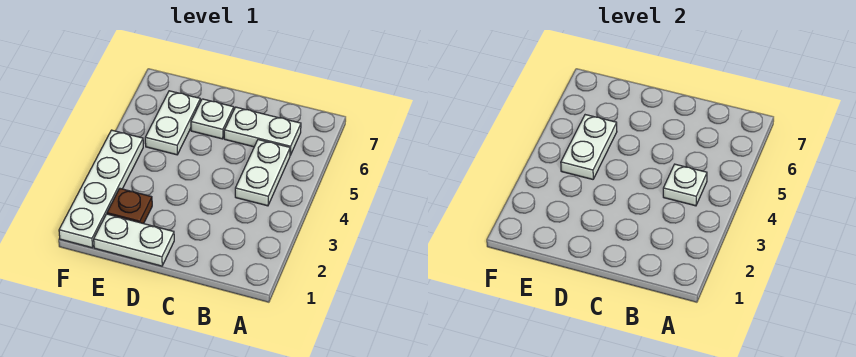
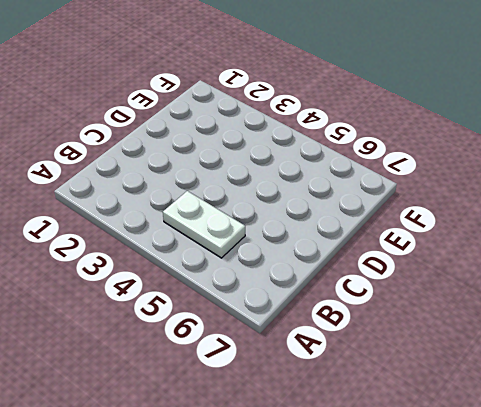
none -> white 1x2 plate [224,107,301,155]
none -> white 1x2 plate [94,214,174,266]

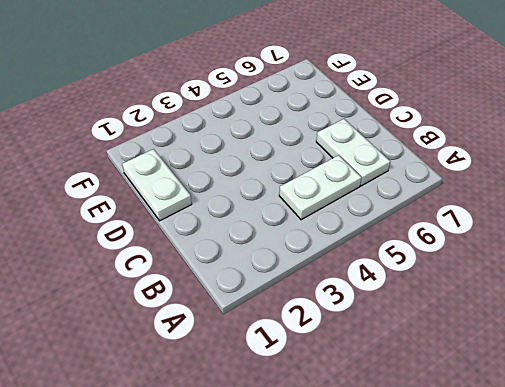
none -> white 1x1 plate [191,99,234,139]
none -> brown 1x1 plate [107,188,152,224]

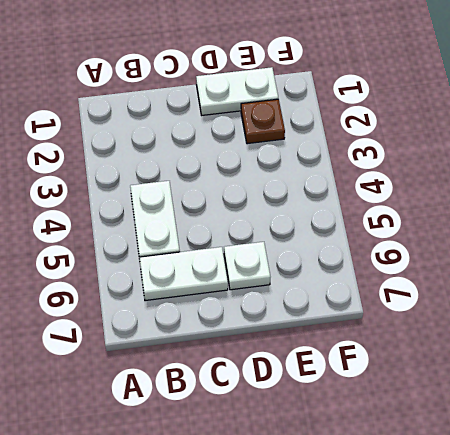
none -> white 1x2 plate [145,91,200,155]
none -> white 1x4 plate [59,130,143,248]

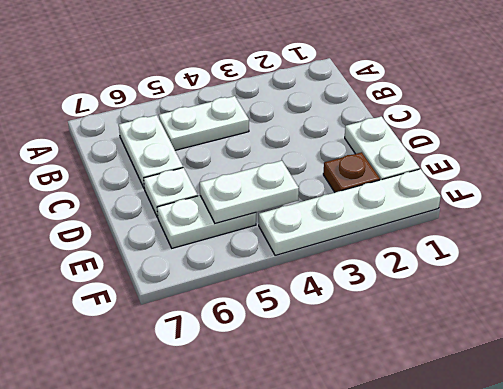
none -> white 1x1 plate [663,164,707,206]

